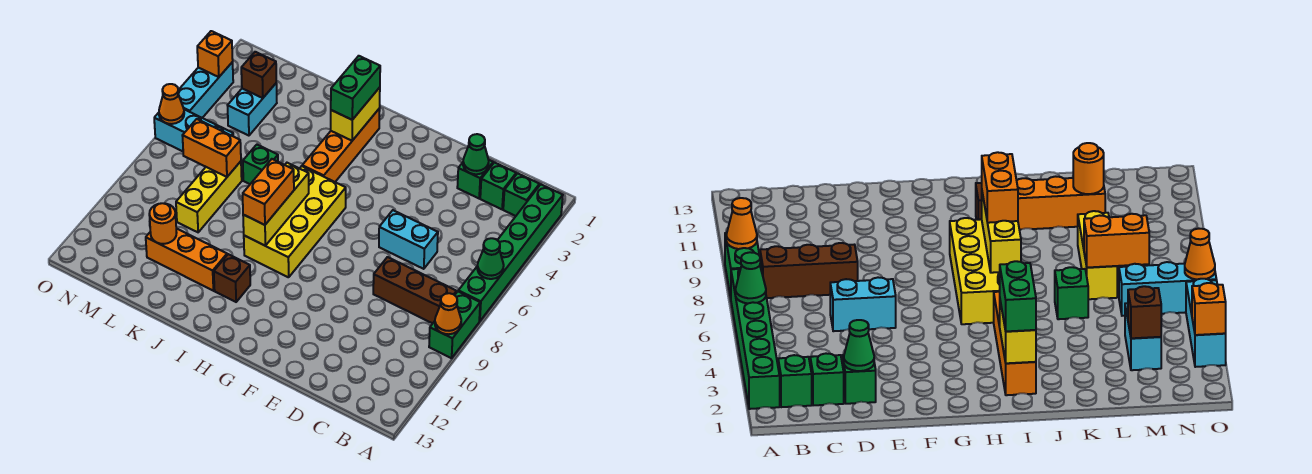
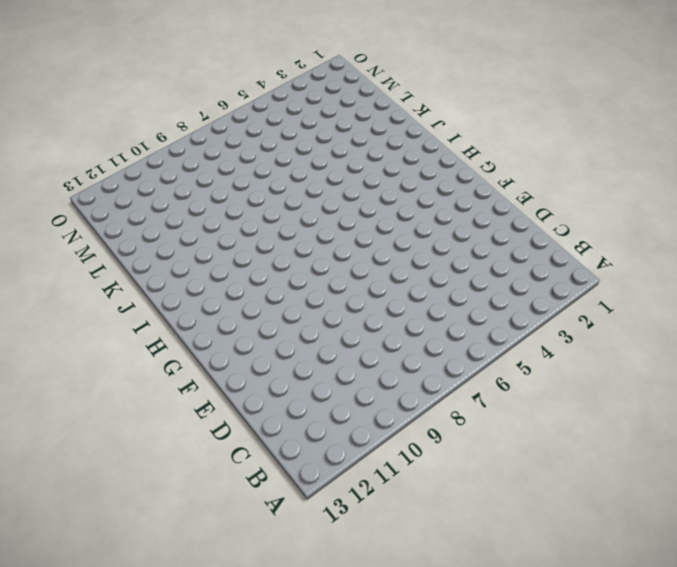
none -> green 1x6 brick [458,184,563,321]
none -> green 1x2 brick [429,292,480,358]
none -> green 1x1 brick [503,173,539,216]

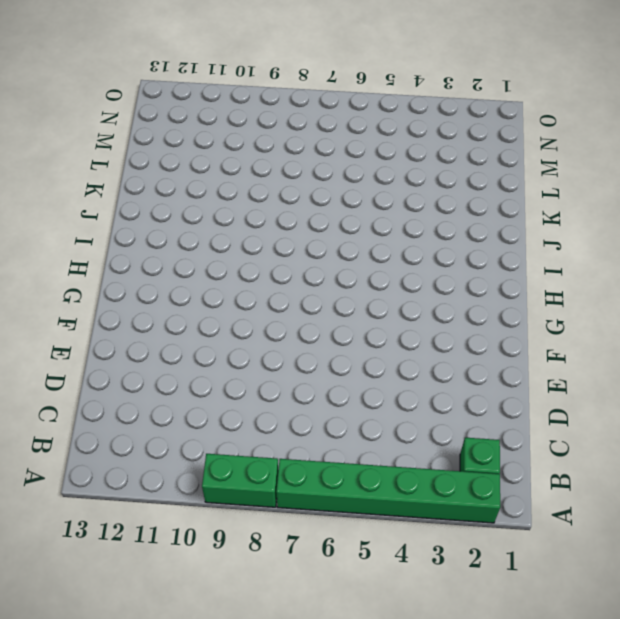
none -> brown 1x3 brick [373,257,457,323]
none -> green 1x1 brick [480,163,516,209]
none -> green 1x1 brick [457,160,493,198]

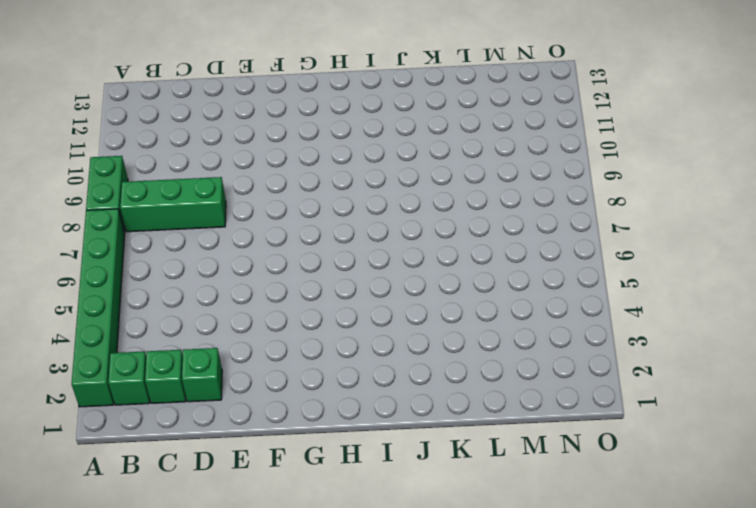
green 1x3 brick [120,177,226,232] -> brown 1x3 brick [373,257,457,323]
none -> cyan 1x2 brick [379,210,438,269]
none -> yellow 2x4 brick [244,166,346,277]
none -> orange 1x4 brick [302,108,380,182]

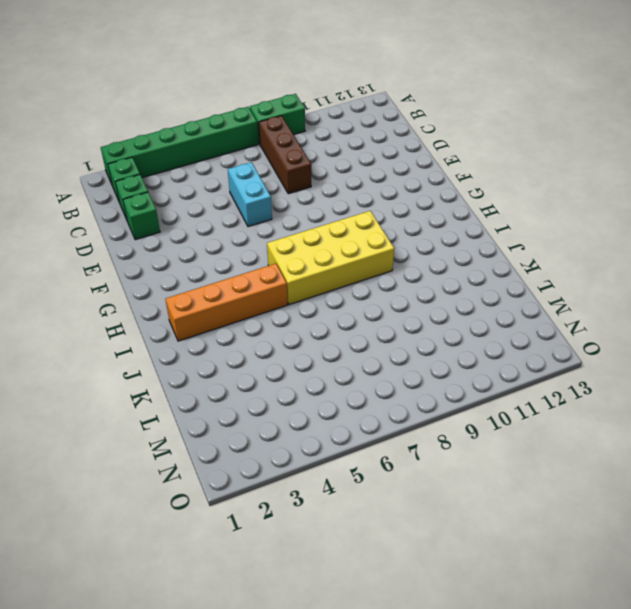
none -> brown 1x1 brick [214,254,250,302]
none -> orange 1x3 brick [146,228,227,291]
none -> green 1x1 brick [243,145,278,184]

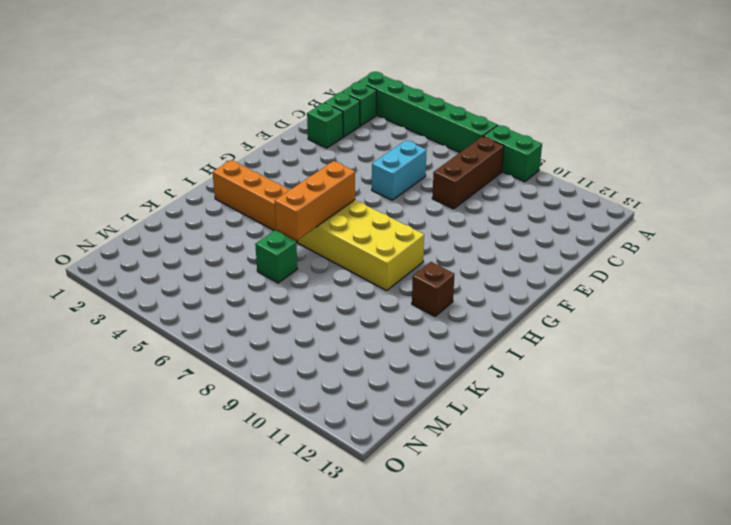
orange 1x3 brick [275,161,355,240] -> orange 1x3 brick moved to [146,228,227,291]
none -> yellow 1x3 brick [176,161,242,232]
none -> cyan 1x2 brick [228,83,277,136]
none -> cyan 1x3 brick [154,109,233,151]

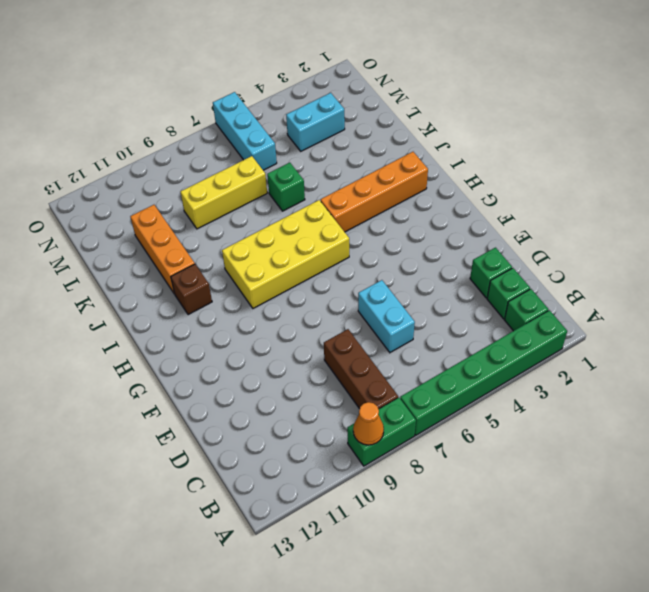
none -> cyan 1x3 brick [178,62,233,118]
none -> green 1x1 cone [477,238,504,279]
none -> green 1x1 cone [463,134,489,174]

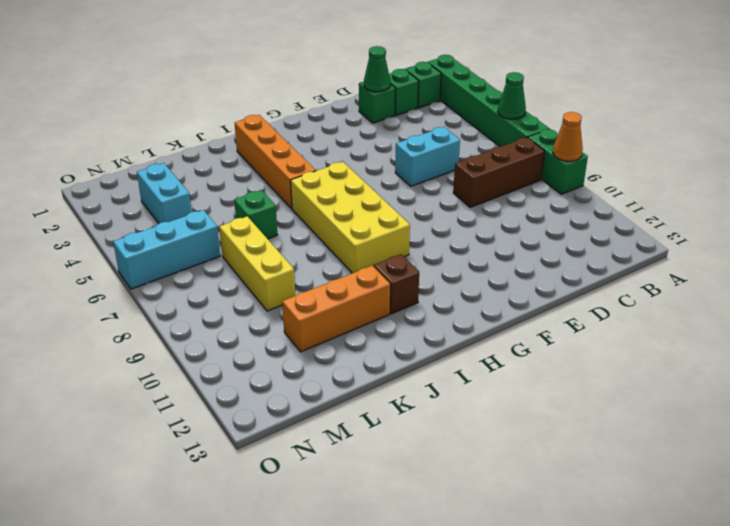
none -> cyan 1x3 brick [178,62,233,118]
none -> yellow 1x2 brick [331,87,380,141]
none -> yellow 1x3 brick [243,163,309,246]

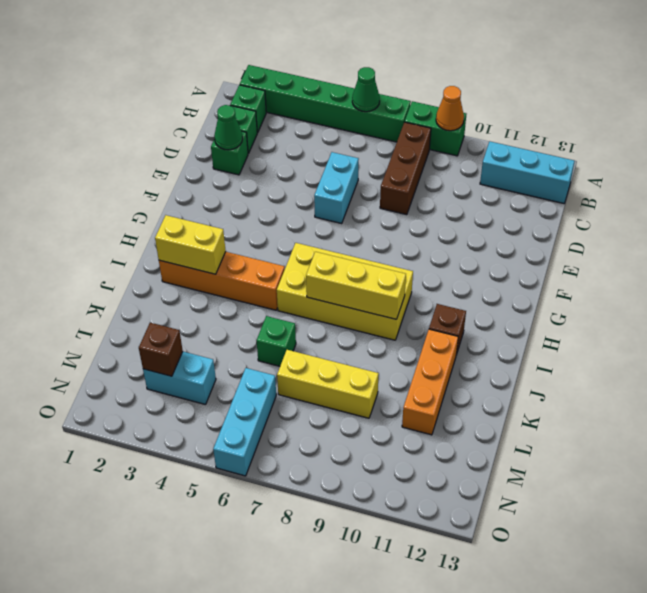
cyan 1x3 brick [480,141,575,204] -> cyan 1x3 brick moved to [178,62,233,118]
none -> orange 1x2 brick [182,119,241,177]
none -> orange 1x1 round brick [149,203,177,244]
none -> orange 1x1 brick [197,31,233,77]

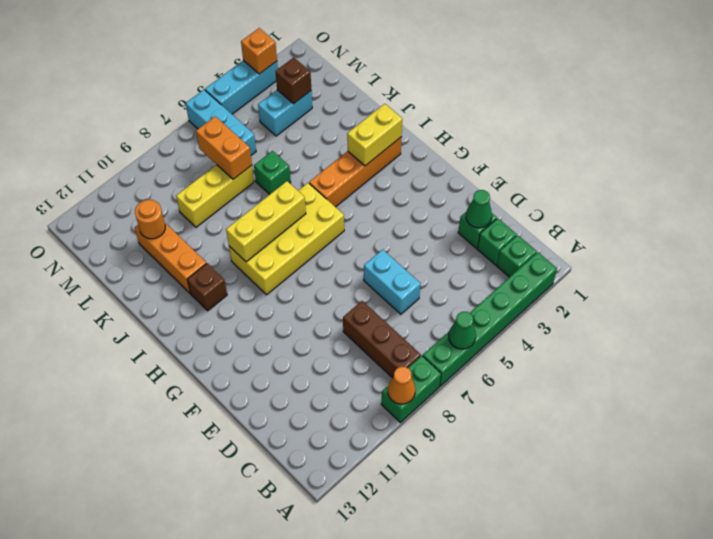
none -> orange 1x1 cone [159,84,184,124]
none -> green 1x2 brick [331,56,380,120]
none -> orange 1x2 brick [243,159,294,225]

